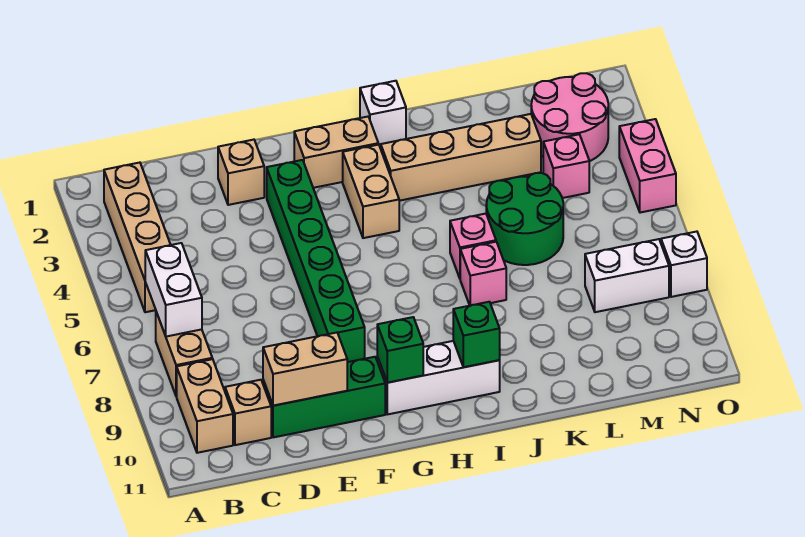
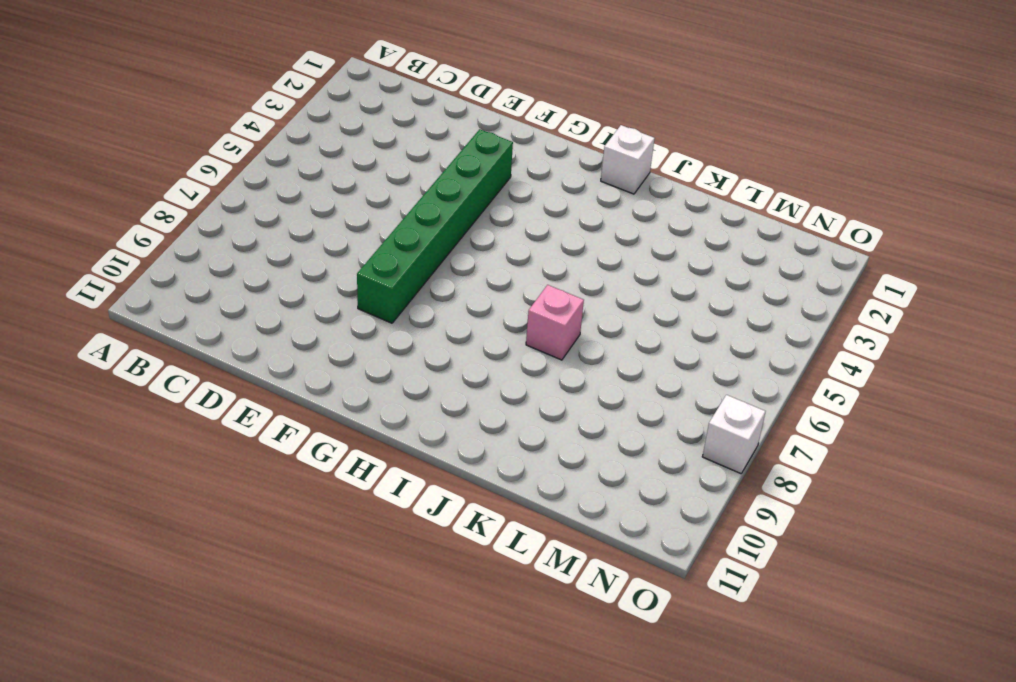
none -> tan 1x4 brick [104,163,170,312]
none -> tan 1x2 brick [156,312,212,397]
none -> tan 1x2 brick [177,359,233,453]

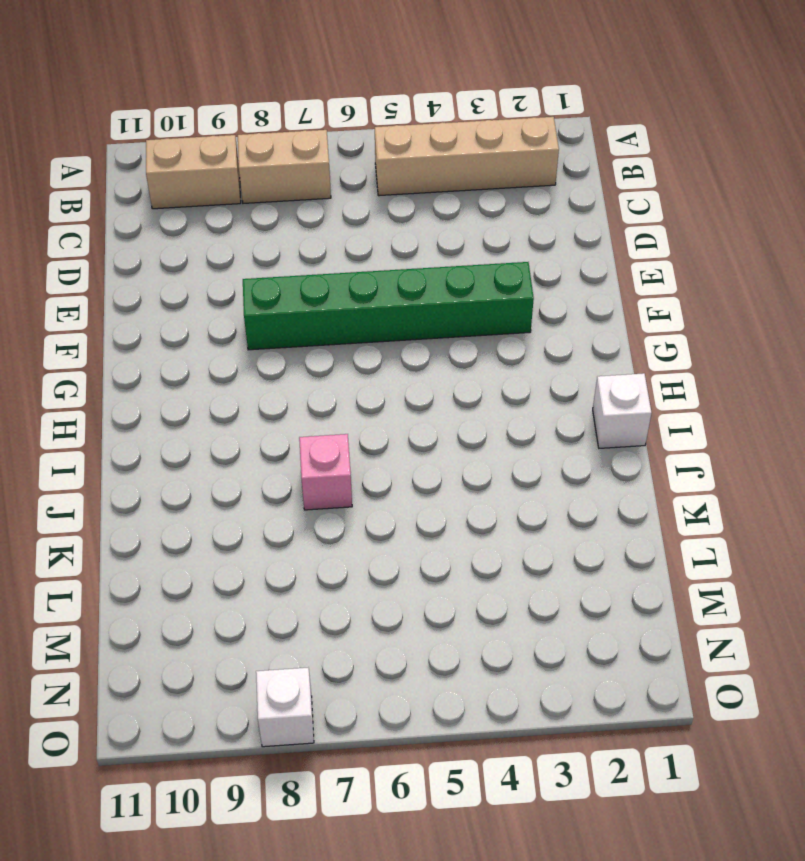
none -> tan 1x1 brick [225,380,271,445]
none -> green 1x3 brick [263,357,385,437]
none -> tan 1x1 brick [218,140,264,205]

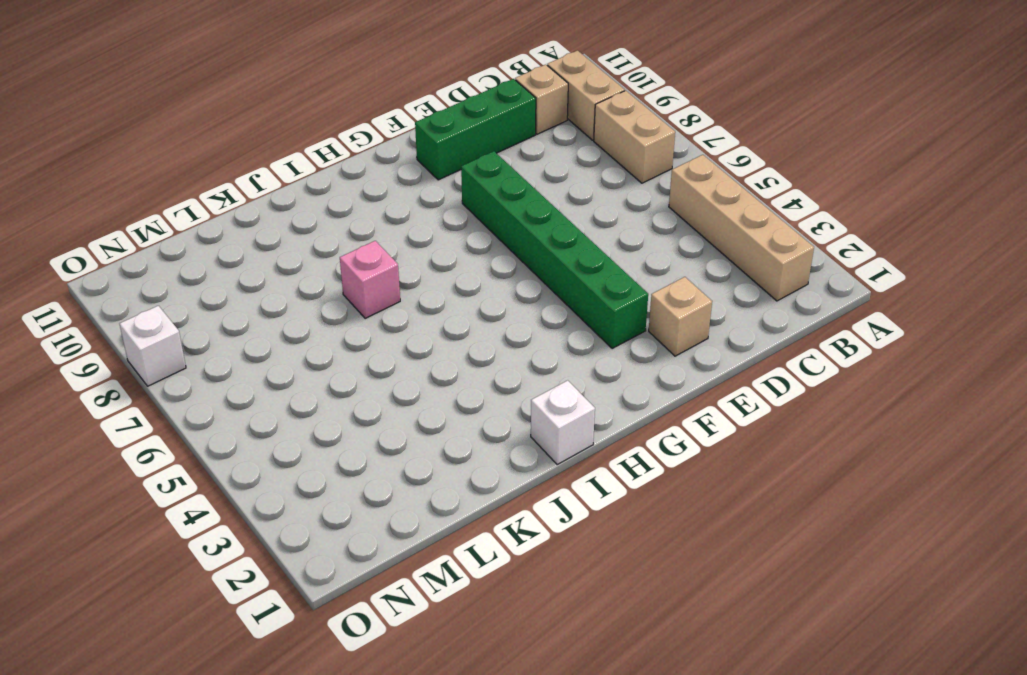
none -> tan 1x2 brick [294,117,378,188]
none -> white 1x3 brick [377,341,500,414]
none -> tan 1x2 brick [343,145,399,238]

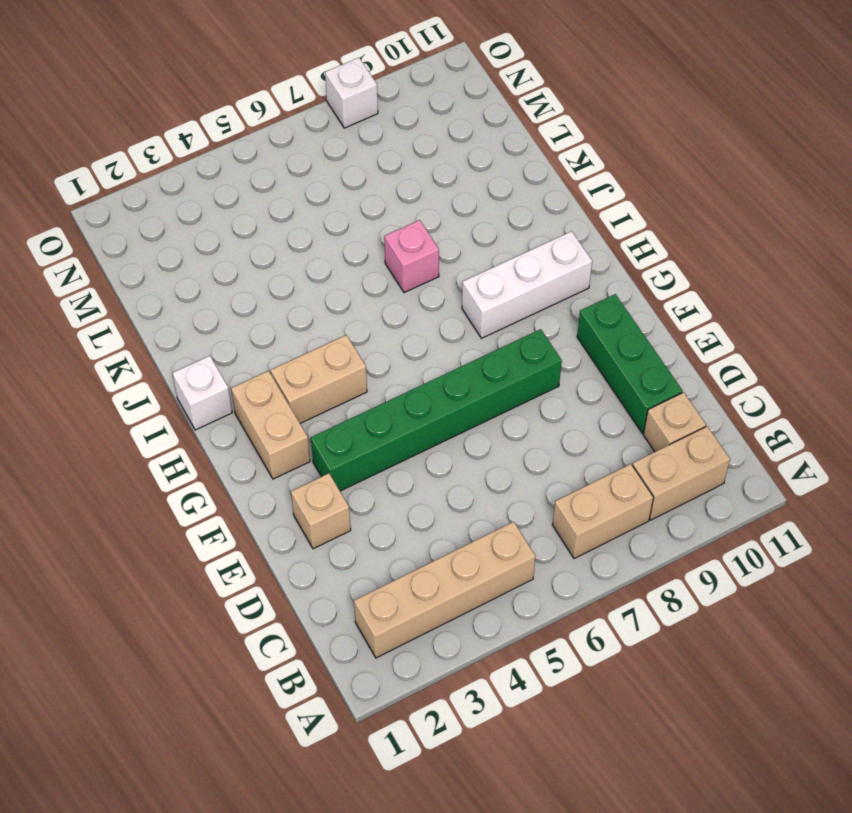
white 1x3 brick [462,231,592,338] -> white 1x3 brick turned to [377,341,500,414]
none -> tan 1x4 brick [381,114,541,201]
none -> pink 1x1 brick [450,214,496,278]
none -> green 2x2 round brick [486,173,563,265]

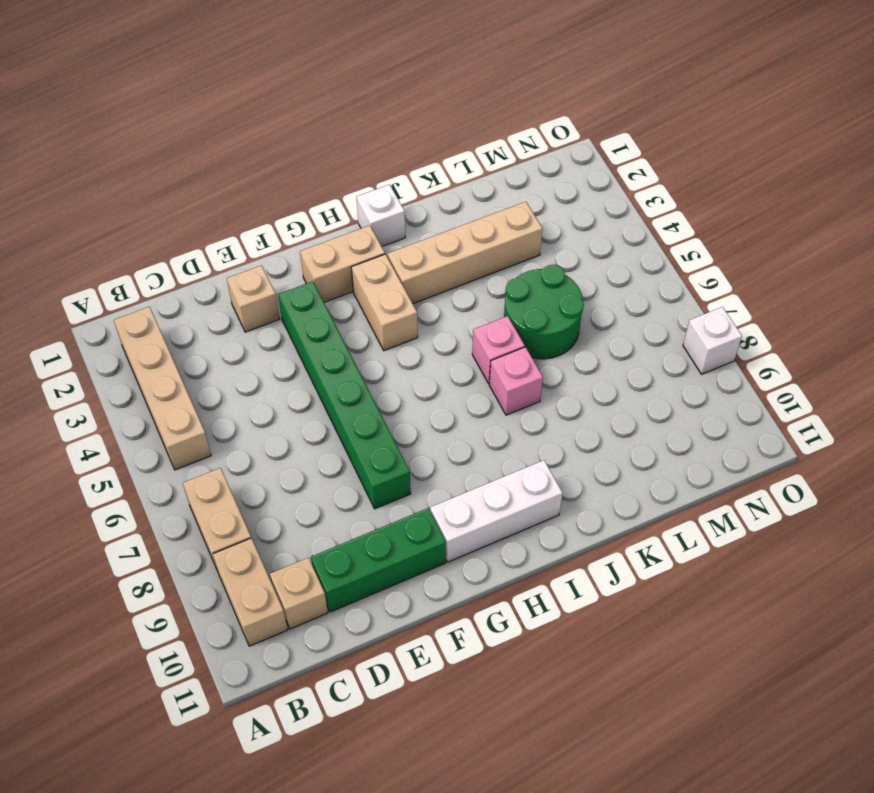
none -> pink 2x2 round brick [531,73,608,161]
none -> pink 1x1 brick [543,134,589,198]
none -> white 1x2 brick [585,239,669,312]

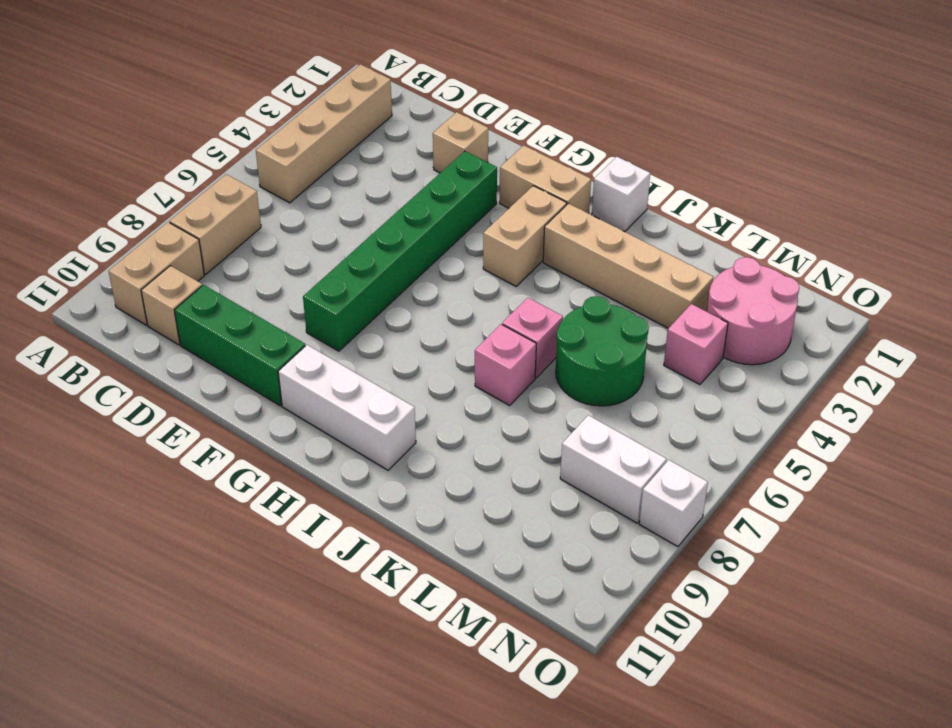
none -> pink 1x2 brick [619,119,676,213]
none -> white 1x2 brick [145,243,202,337]
none -> tan 1x2 brick [263,333,347,406]

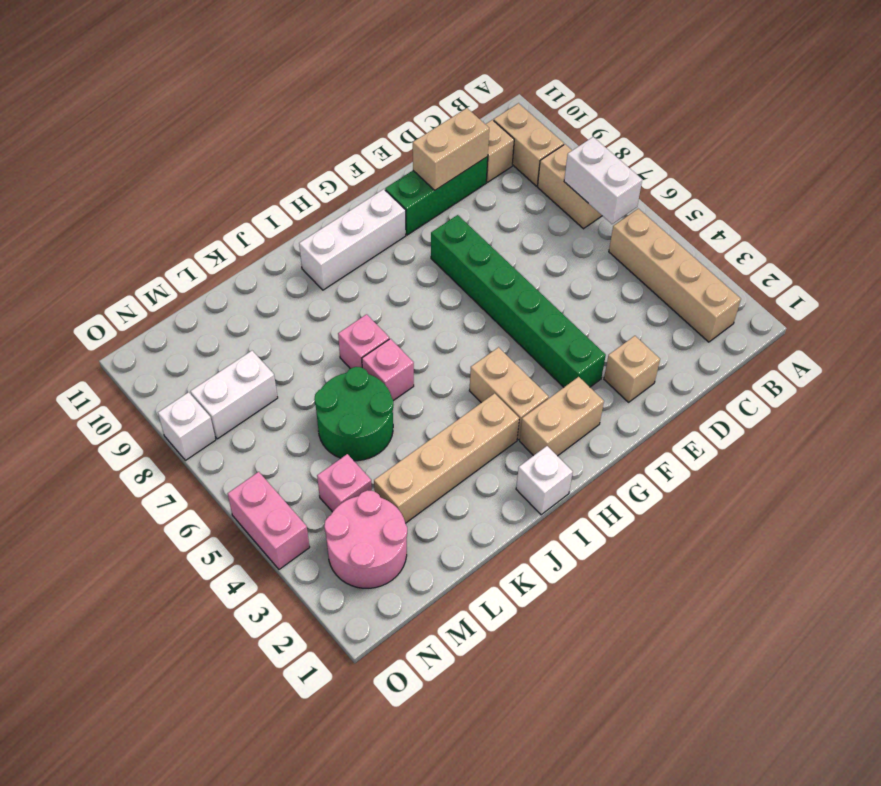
none -> green 1x1 brick [377,317,423,383]
none -> green 1x1 brick [453,302,500,367]

